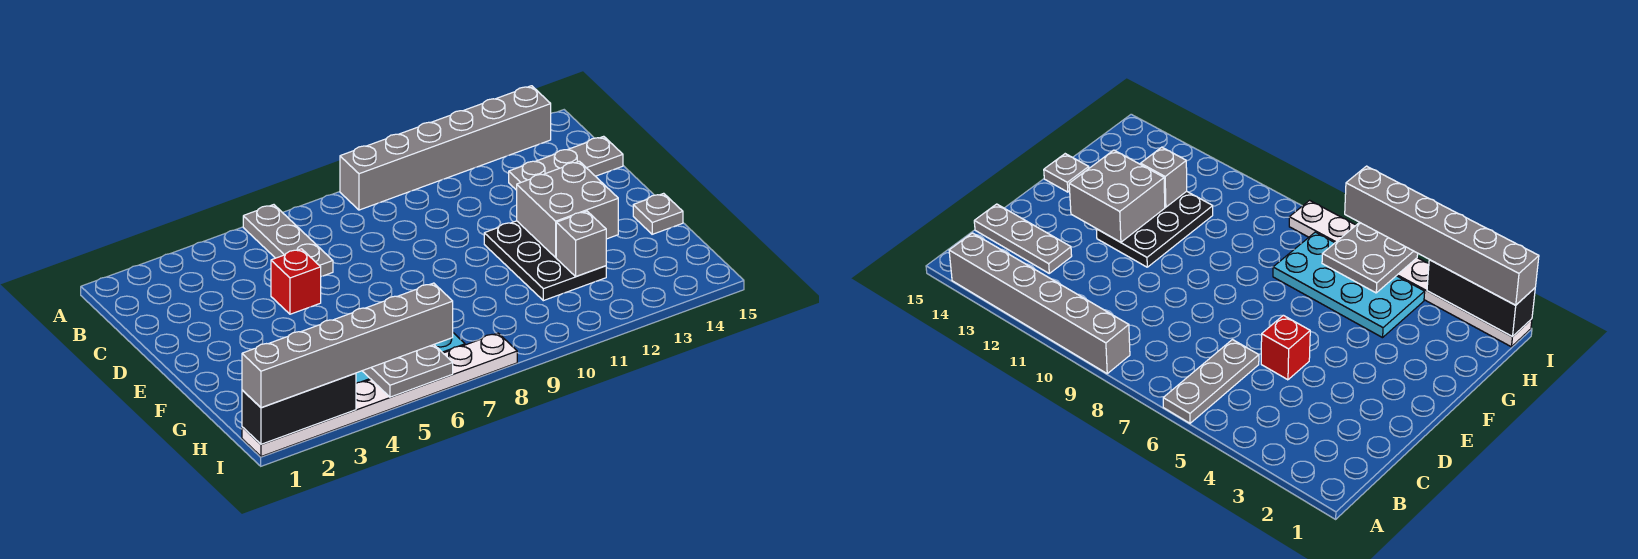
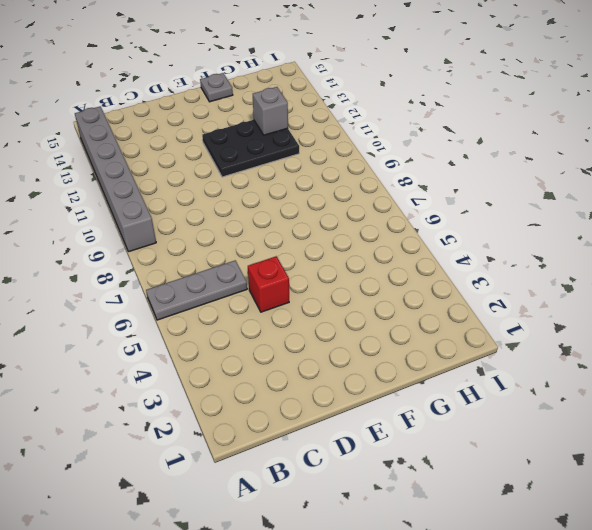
none -> grey 1x3 plate [509,136,623,190]
none -> cyan 2x4 plate [1273,232,1425,338]
none -> white 1x8 plate [242,333,517,457]

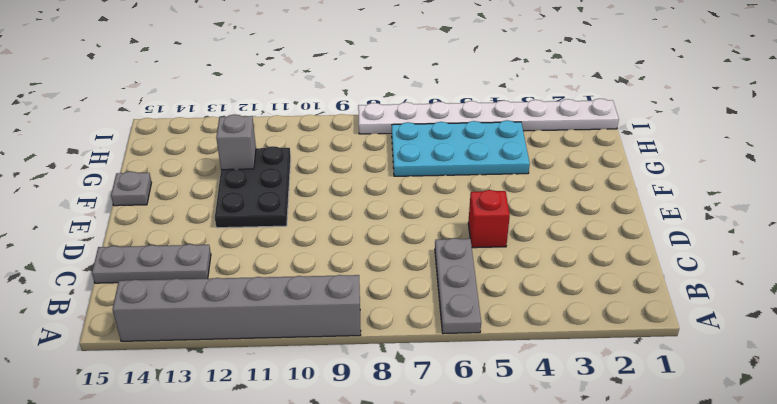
none -> grey 2x2 brick [517,161,618,257]
none -> grey 2x2 plate [363,345,453,397]
none -> black 1x3 brick [242,373,356,444]

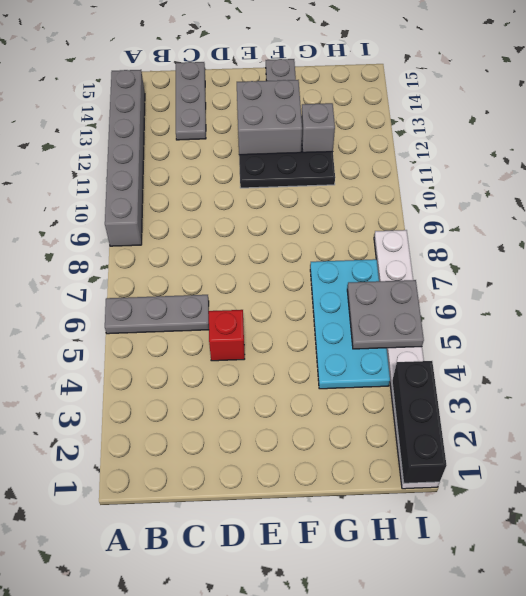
none -> grey 1x6 brick [242,283,453,408]

